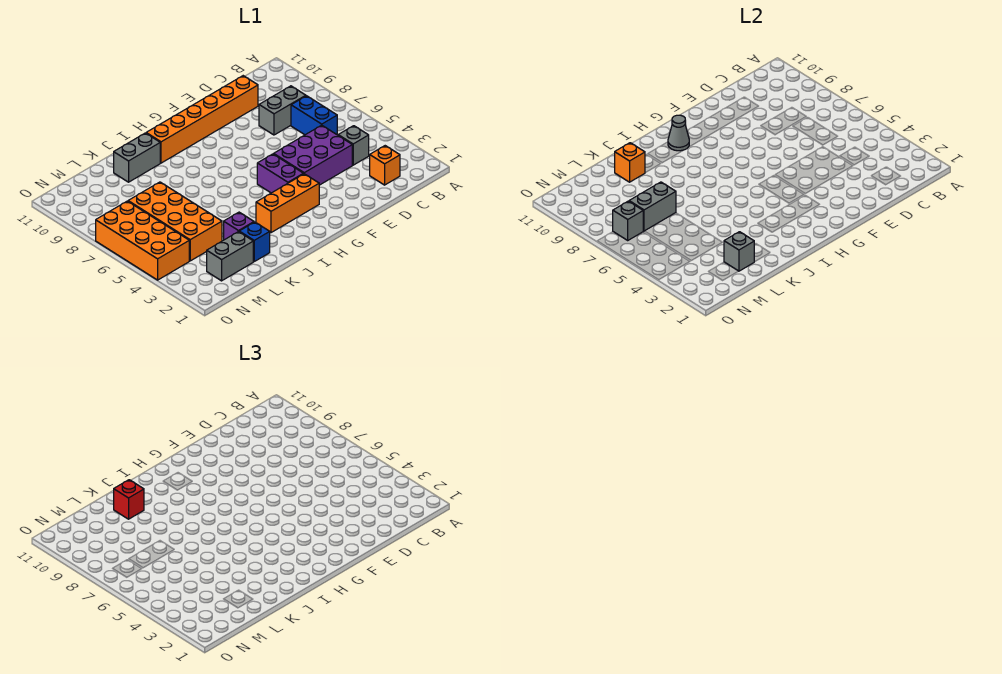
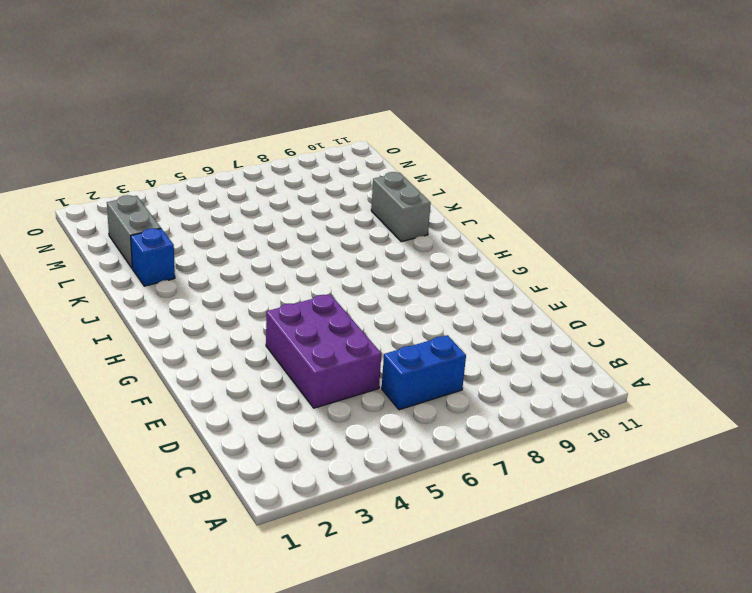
none -> orange 1x1 brick [370,146,400,185]
none -> grey 1x1 brick [338,126,369,165]
none -> grey 1x2 brick [259,86,306,135]

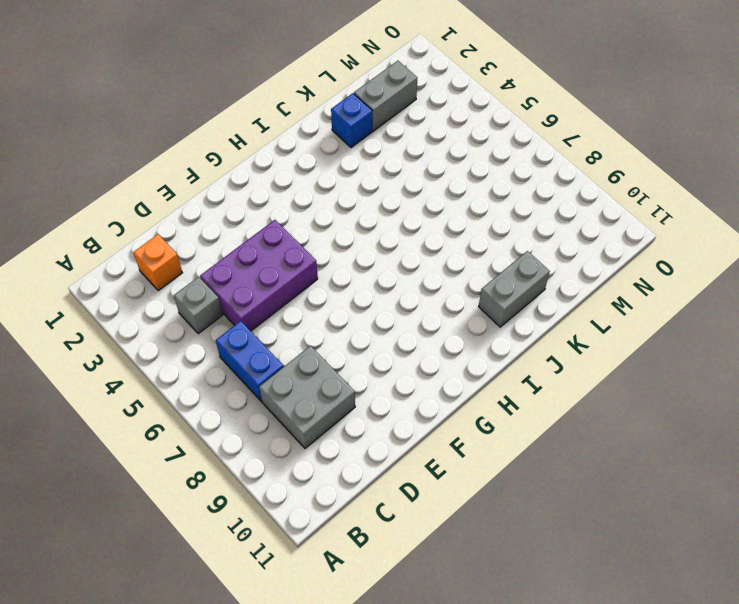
grey 2x2 brick [259,346,355,448] -> grey 1x2 brick [259,86,306,135]
none -> orange 1x6 brick [146,76,258,163]
none -> orange 1x3 brick [256,174,319,233]
none -> purple 1x2 brick [257,154,303,193]

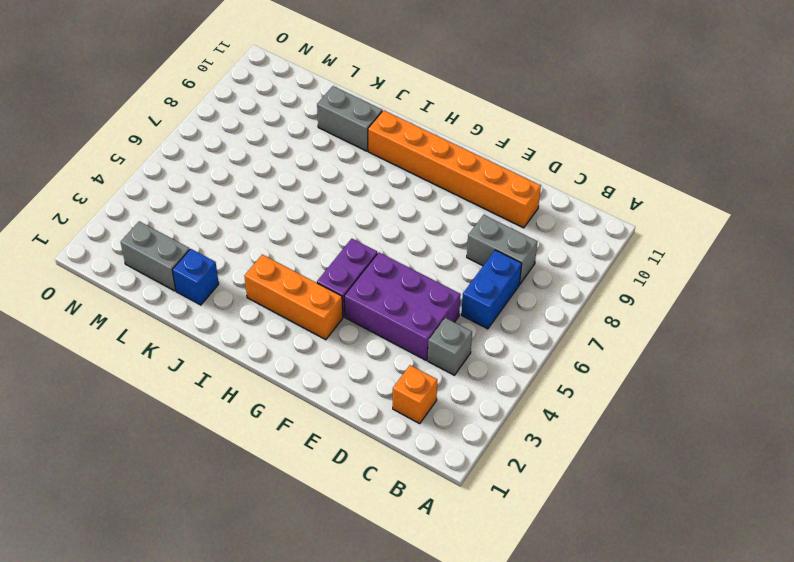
none -> purple 1x1 brick [224,212,254,240]
none -> orange 2x4 brick [128,182,222,261]
none -> orange 2x4 brick [96,201,189,280]

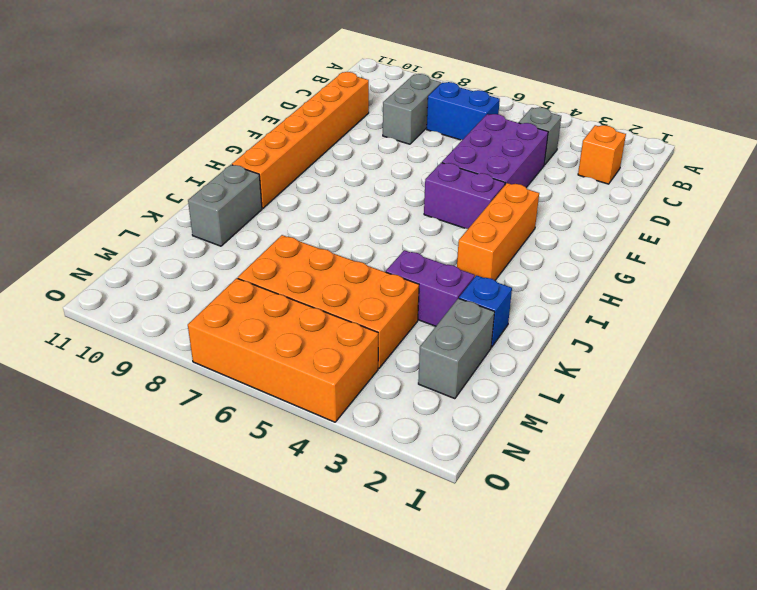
purple 1x2 brick [386,250,475,326] -> purple 1x1 brick [224,212,254,240]
none -> grey 1x1 cone [668,115,689,151]
none -> orange 1x1 brick [615,143,645,182]
none -> grey 1x1 brick [724,232,754,271]

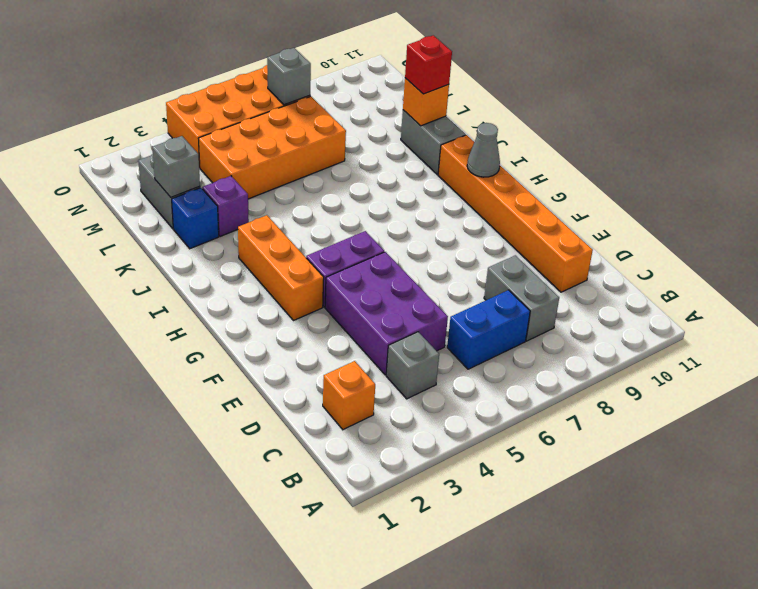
none -> grey 1x2 brick [629,182,676,231]

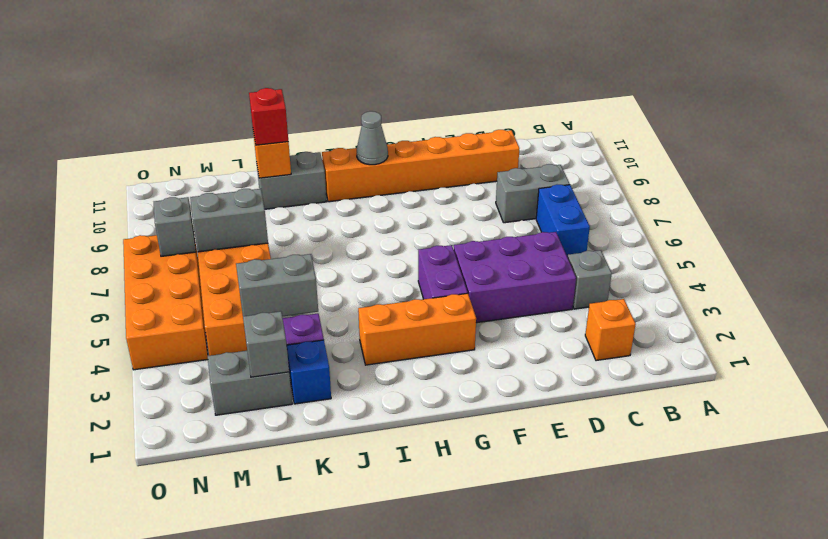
grey 1x2 brick [236,254,318,317] -> none

